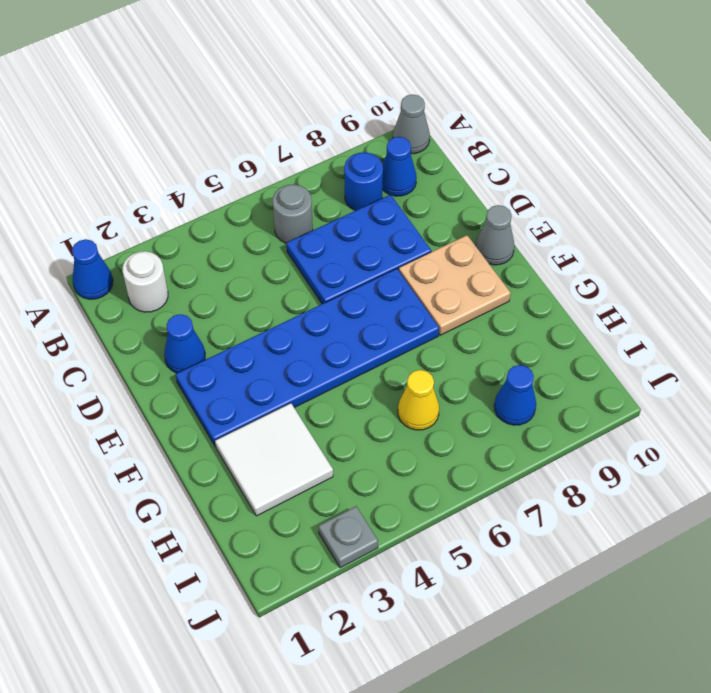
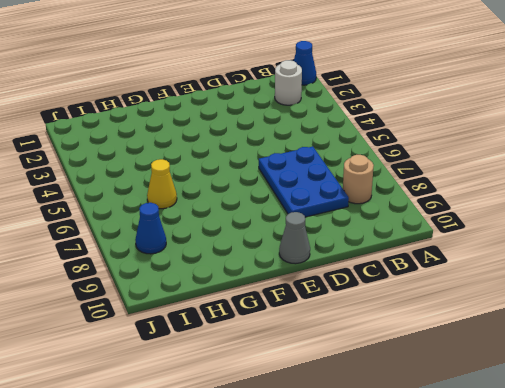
tan 1x1 round brick [343,155,374,204] -> blue 1x1 round brick [344,152,383,211]
none -> grey 1x1 cone [393,94,430,154]
none -> grey 1x1 round brick [273,184,313,243]
none -> blue 1x1 cone [382,137,417,196]

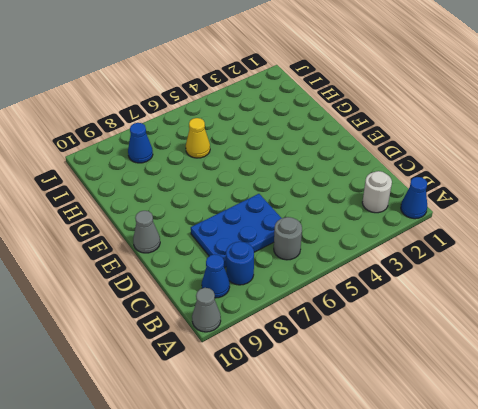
none -> blue 1x1 cone [164,314,205,373]
none -> blue 2x6 plate [176,269,439,447]
none -> tan 2x2 plate [399,235,510,335]

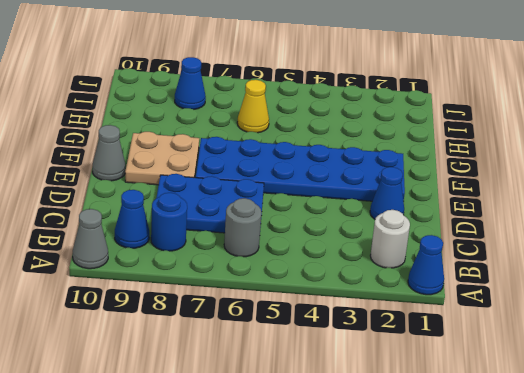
none -> white 2x2 tile [215,403,333,516]
none -> grey 1x1 plate [318,506,378,568]

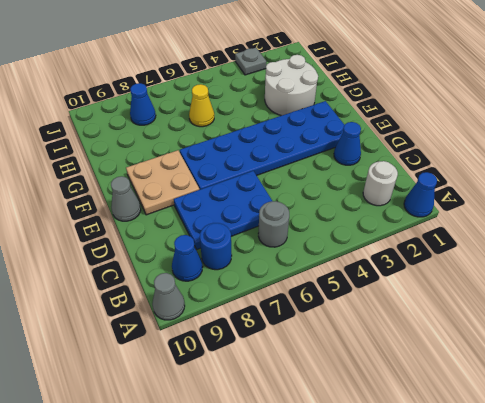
white 2x2 round brick [265,55,318,116] -> white 2x2 tile [215,403,333,516]

